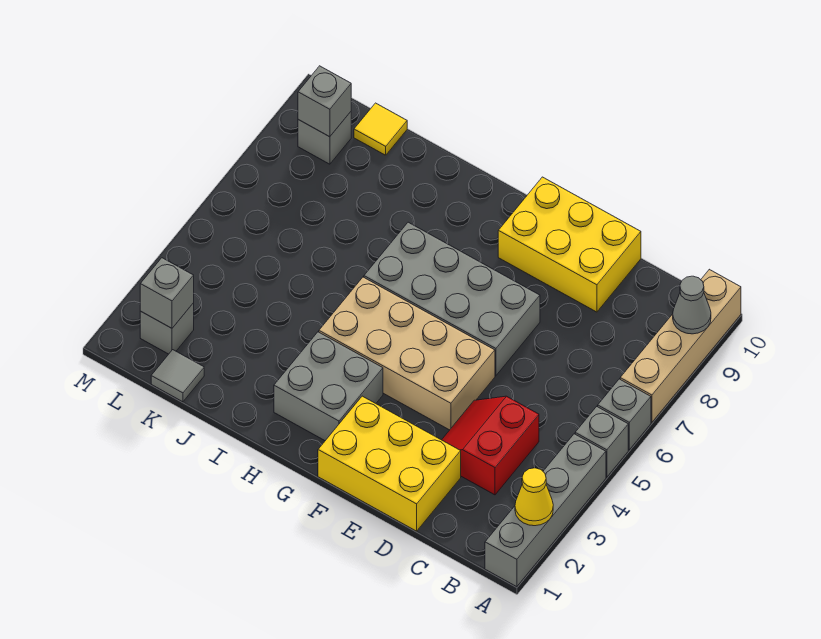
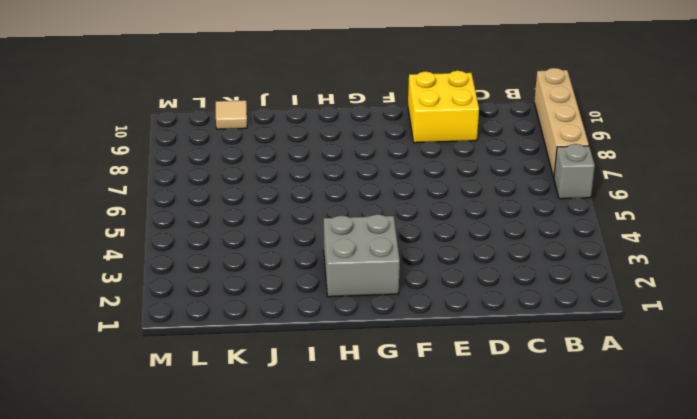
yellow 2x2 brick [408,71,479,143] -> yellow 2x3 brick [498,177,641,312]
tan 1x1 tile [216,100,247,129] -> yellow 1x1 tile [354,103,407,155]
none -> grey 1x4 brick [485,434,606,587]
none -> grey 1x1 brick [575,407,628,477]
none -> red 2x2 slope [442,396,539,495]

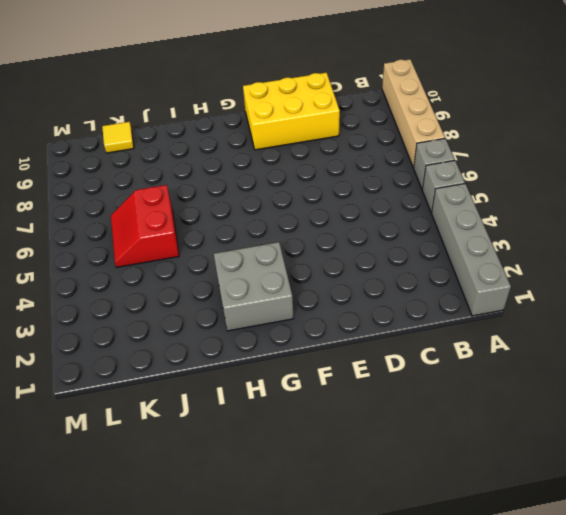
red 2x2 slope [111,185,179,267] -> red 2x2 slope moved to [442,396,539,495]
none -> yellow 2x3 brick [318,396,461,531]
none -> tan 2x4 brick [319,277,495,430]
none -> grey 2x4 brick [364,222,540,376]

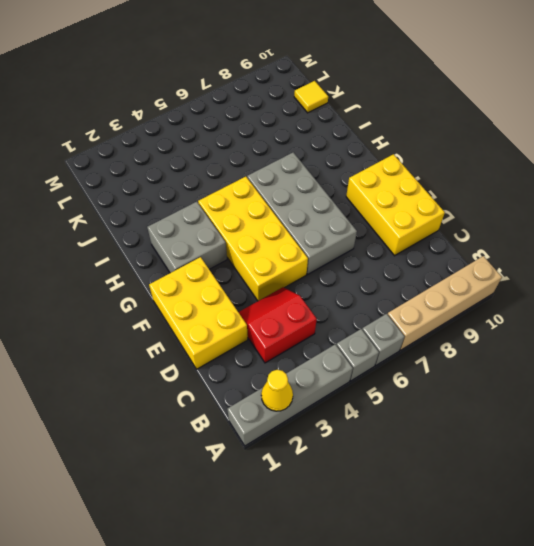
yellow 2x4 brick [198,177,308,301] -> tan 2x4 brick [319,277,495,430]
none -> grey 1x1 tile [151,350,204,402]
none -> grey 1x1 brick [140,303,194,354]
none -> grey 1x1 brick [298,112,351,164]

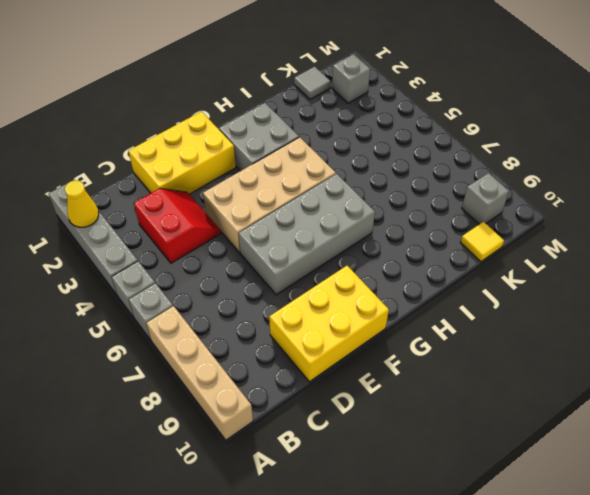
none -> grey 1x1 cone [673,276,711,334]
none -> grey 1x1 brick [140,258,194,328]
none -> grey 1x1 brick [298,66,351,137]

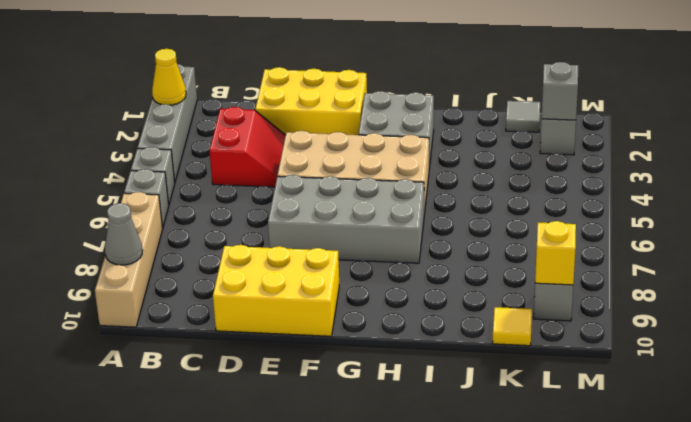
yellow 1x1 brick [535,221,576,285] -> grey 1x1 brick [298,66,351,137]

